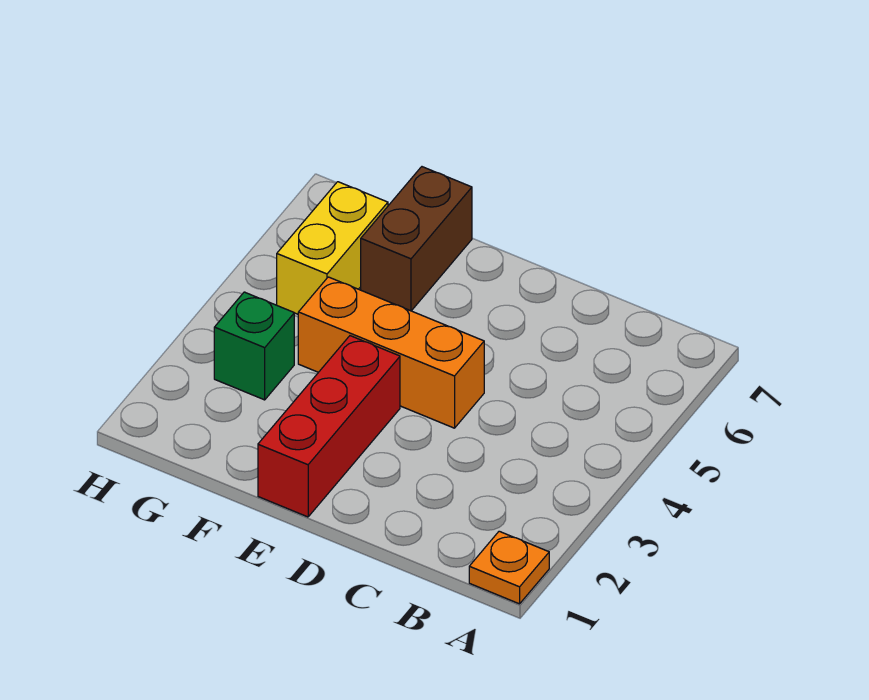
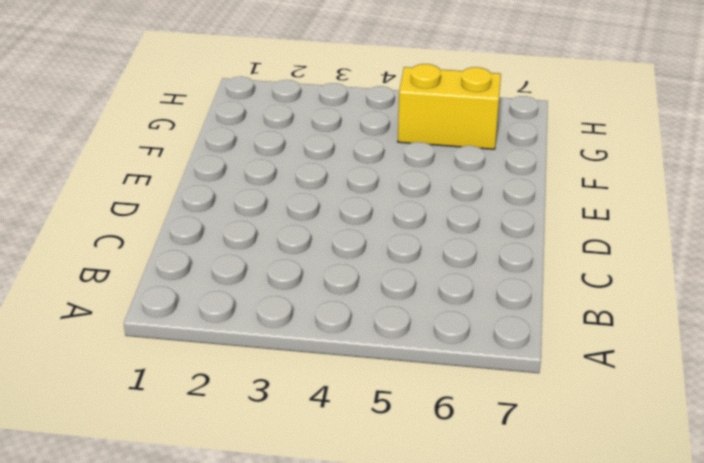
none -> orange 1x1 plate [469,531,549,604]
none -> orange 1x3 brick [298,277,484,428]

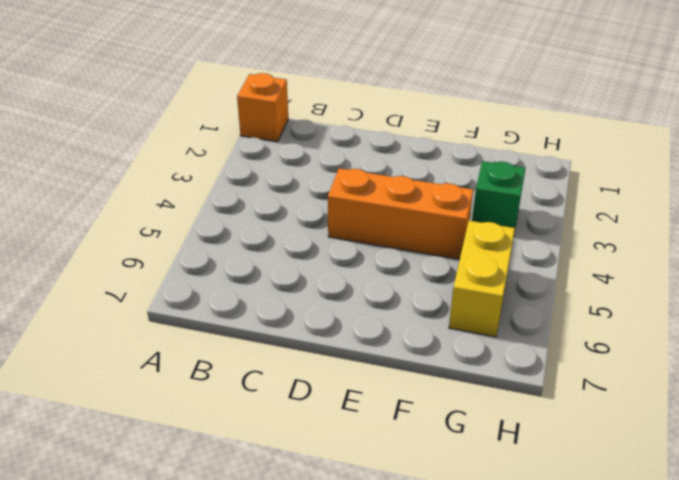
orange 1x1 brick [237,73,288,142] -> orange 1x1 plate [469,531,549,604]
none -> red 1x3 brick [258,336,400,517]
none -> brown 1x2 brick [361,167,472,311]

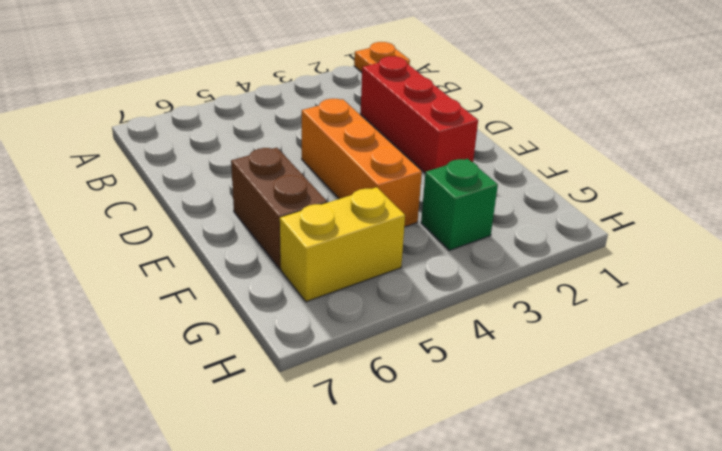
red 1x3 brick [361,56,478,173] -> red 1x3 brick turned to [258,336,400,517]
brown 1x2 brick [231,148,327,269] -> brown 1x2 brick turned to [361,167,472,311]

